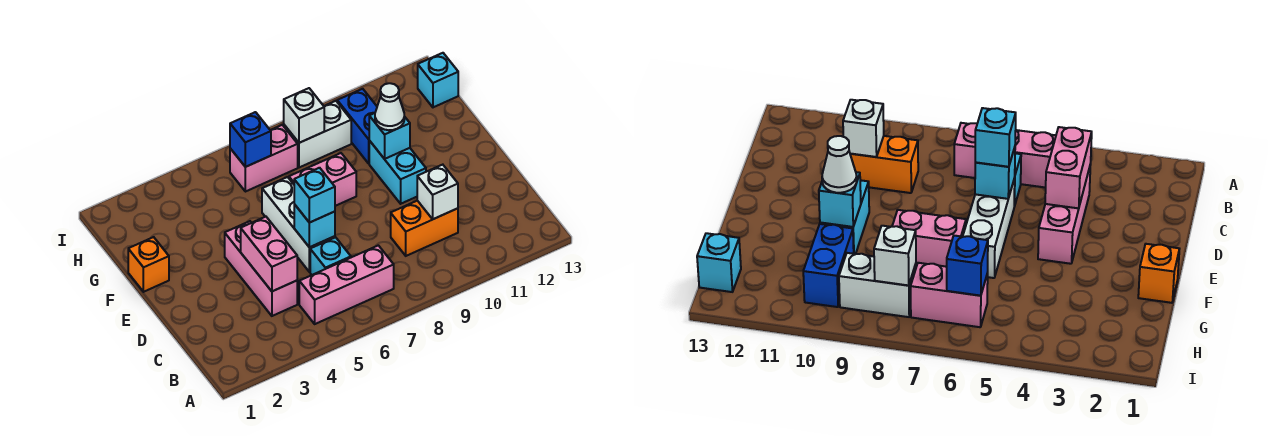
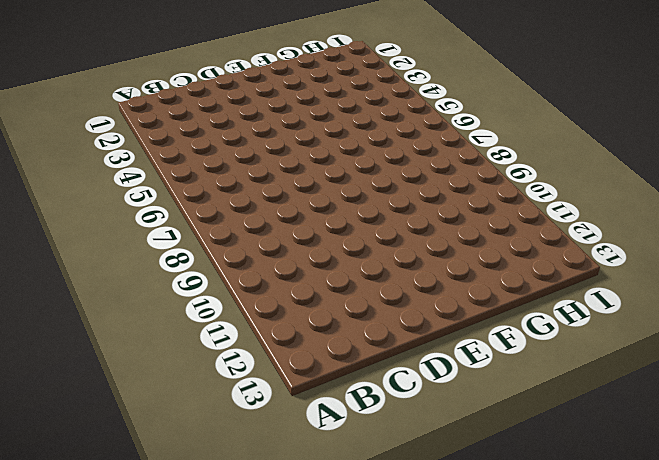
none -> pink 1x3 brick [299,245,394,324]
none -> pink 1x3 brick [225,221,297,316]
none -> cyan 1x1 brick [310,237,351,275]

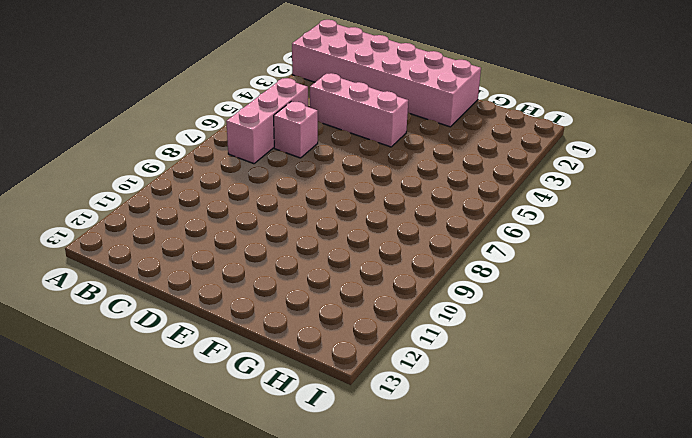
pink 2x6 brick [292,20,481,127] -> orange 1x1 brick [128,237,169,292]
pink 1x1 brick [274,101,318,158] -> cyan 1x1 brick [310,237,351,275]
none -> orange 1x2 brick [391,201,458,256]
none -> white 1x3 brick [262,177,335,272]
none -> cyan 1x2 brick [369,141,426,204]

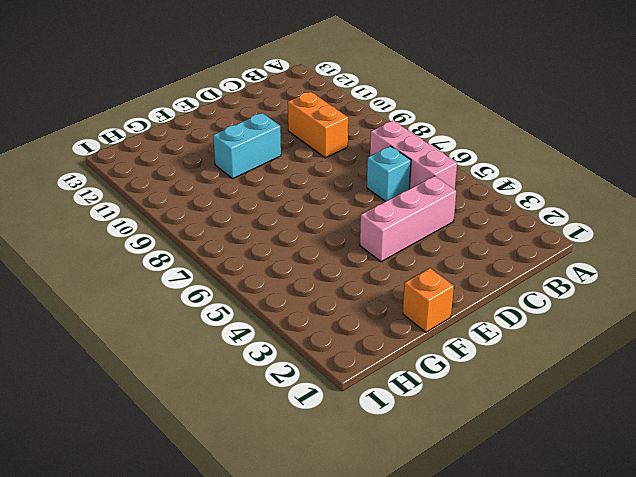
none -> white 1x3 brick [262,177,335,272]
none -> pink 1x2 brick [289,153,356,206]
none -> blue 1x2 brick [337,89,377,163]

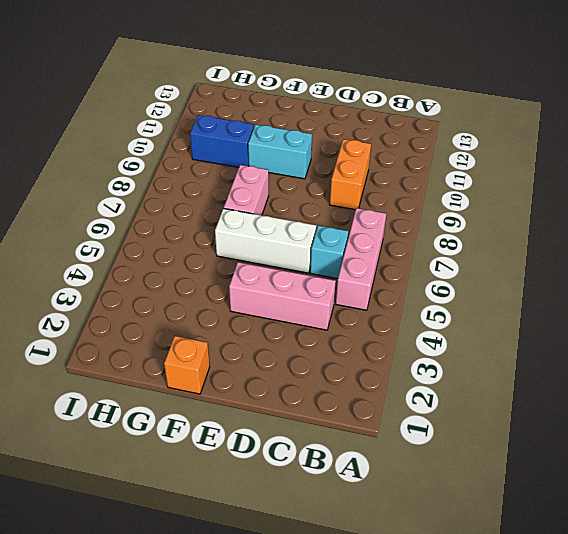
none -> pink 1x2 brick [230,125,298,192]
none -> white 1x2 brick [284,101,351,167]
none -> cyan 1x1 brick [418,53,458,107]

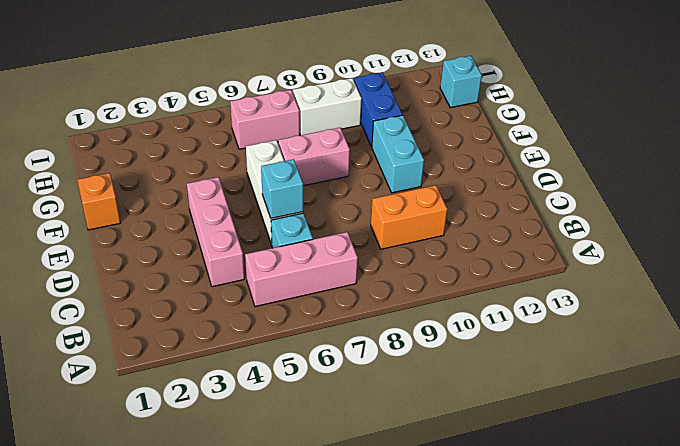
none -> pink 1x2 brick [241,217,297,291]
none -> white 1x1 brick [417,165,458,219]
none -> cyan 1x1 brick [369,113,410,159]

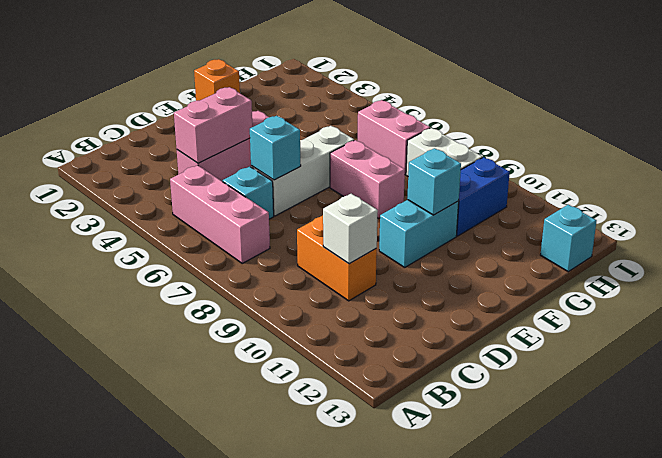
none -> blue 1x1 brick [230,112,271,167]
none -> white 1x1 brick [284,88,324,143]
none -> cyan 1x1 brick [294,168,335,223]

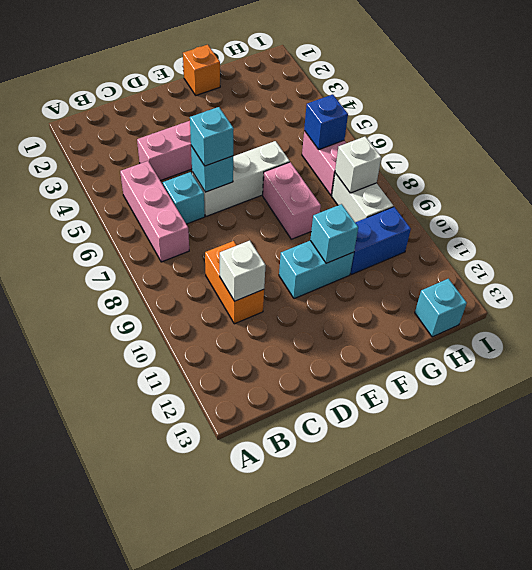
none -> pink 1x2 brick [241,217,297,291]
none -> white 1x1 cone [375,83,404,130]

